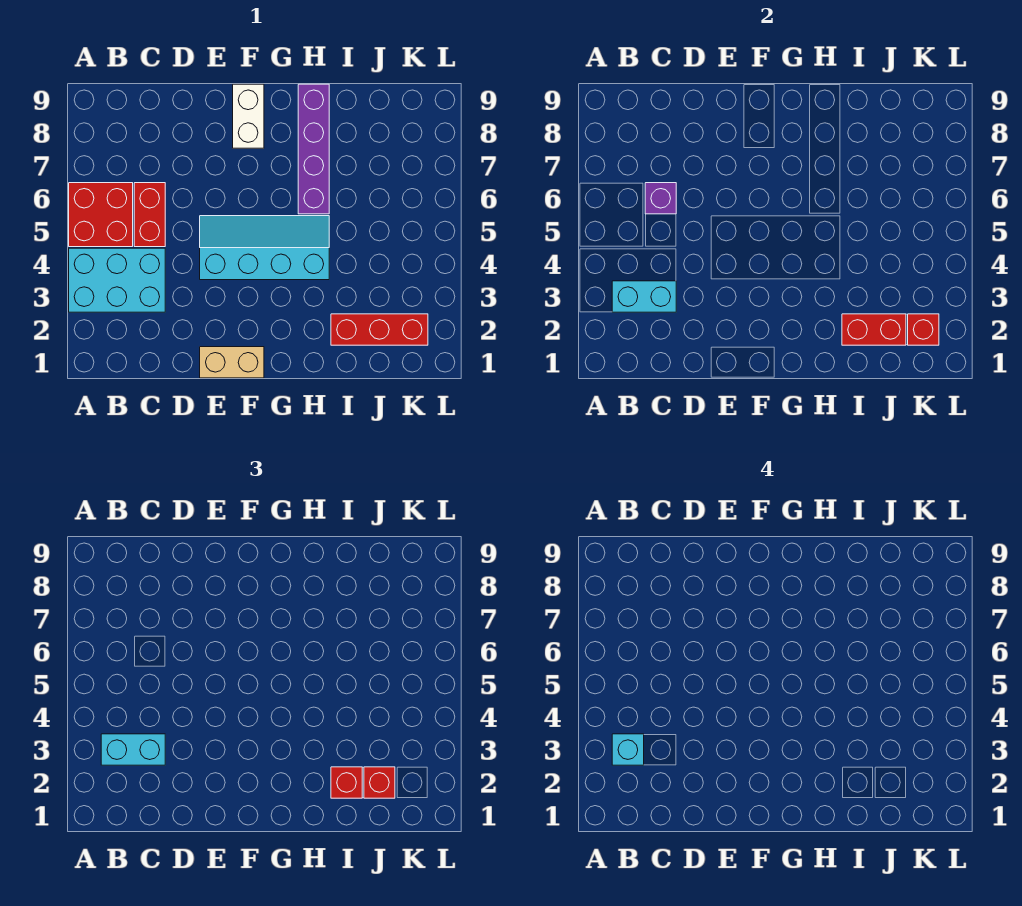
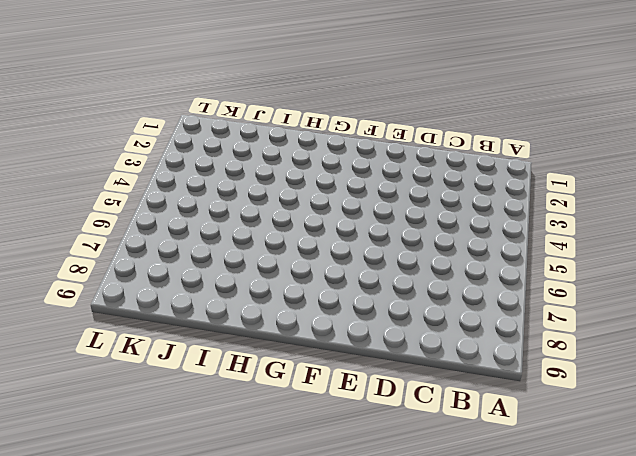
none -> cyan 2x3 brick [69,248,165,312]
none -> red 2x2 brick [69,183,133,247]
none -> red 1x2 brick [134,183,165,247]

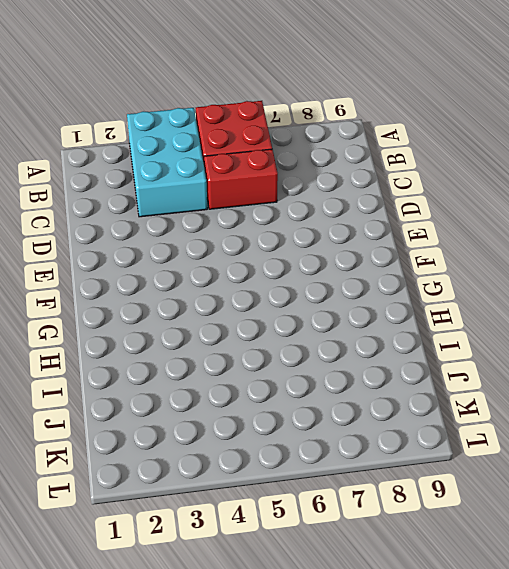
none -> tan 1x2 brick [200,347,264,378]
none -> cyan 2x4 slope [200,216,329,280]
none -> white 1x2 brick [233,84,264,148]

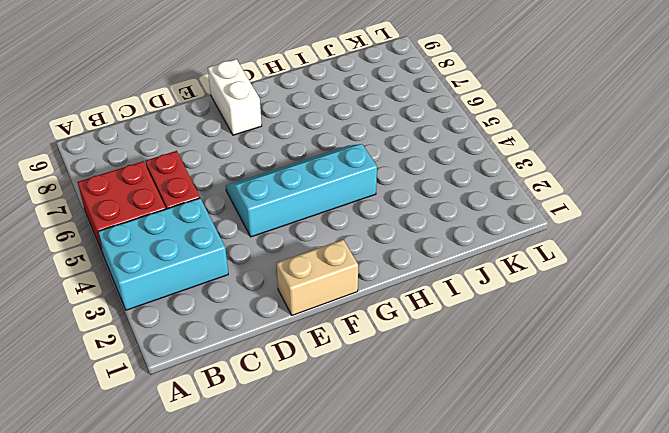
none -> purple 1x4 brick [298,84,329,214]
none -> red 1x3 brick [331,314,428,345]
none -> cyan 1x2 brick [612,281,676,312]

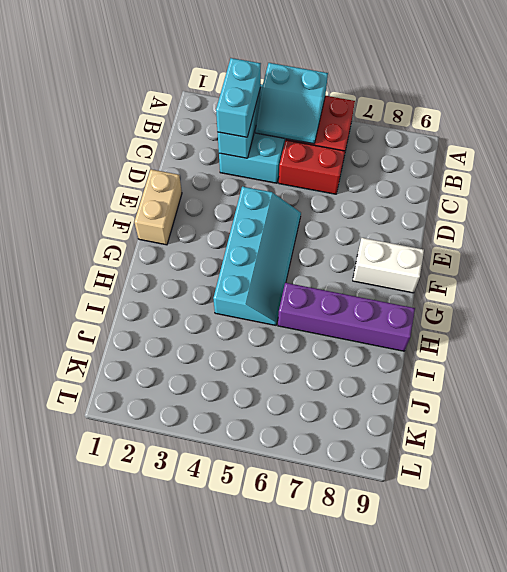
cyan 2x2 slope [256,63,328,144] -> none
none -> red 1x3 brick [331,314,428,345]
none -> purple 1x1 brick [645,183,676,214]
none -> red 1x2 brick [842,314,906,345]

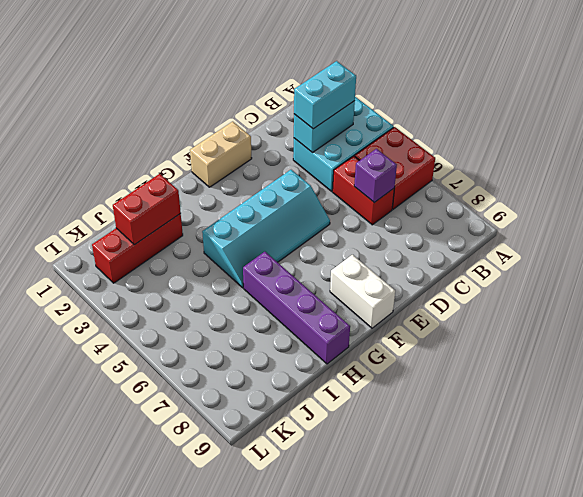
none -> red 1x1 brick [908,314,939,345]
none -> red 1x1 brick [331,767,362,798]
none -> red 1x1 brick [364,767,395,798]

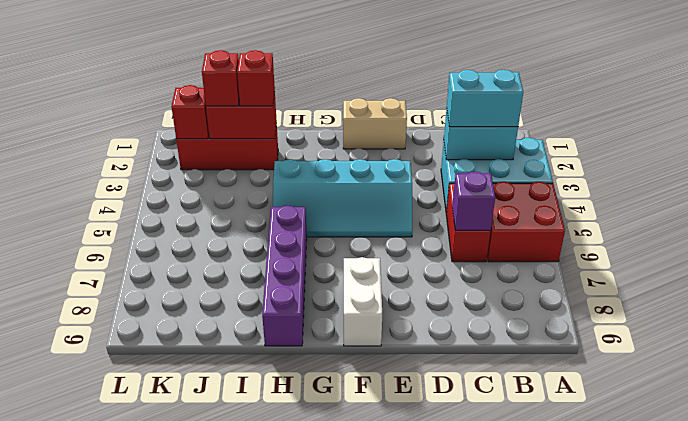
none -> cyan 1x1 brick [612,734,644,765]

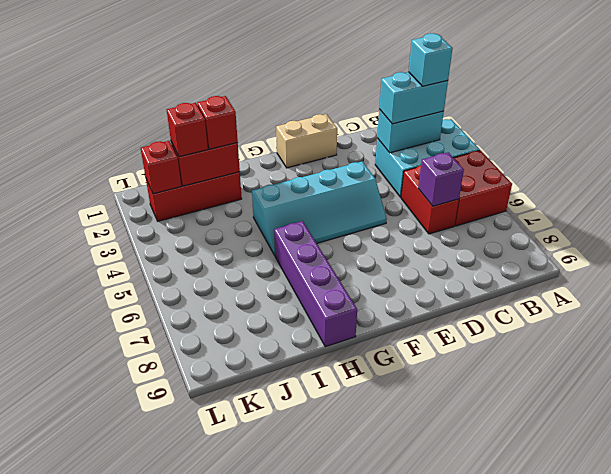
none -> white 1x2 brick [233,84,264,148]

